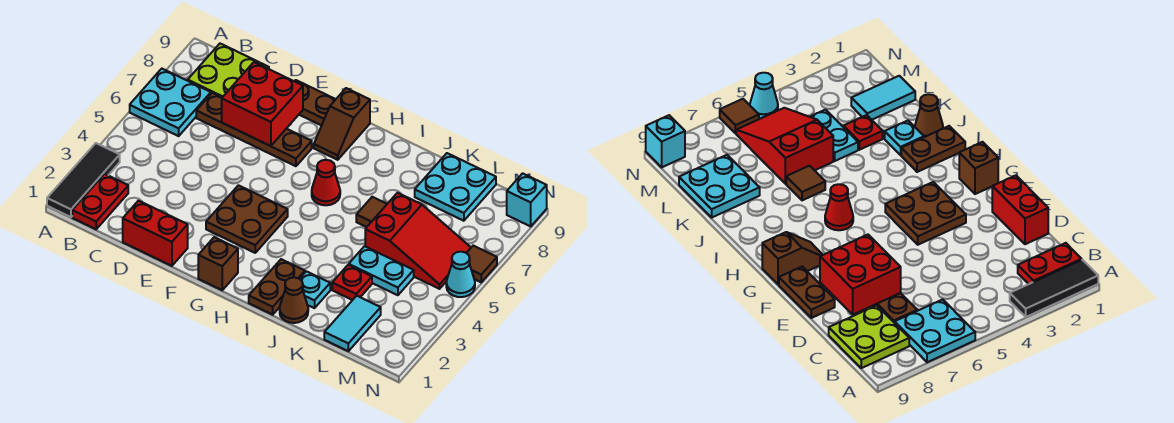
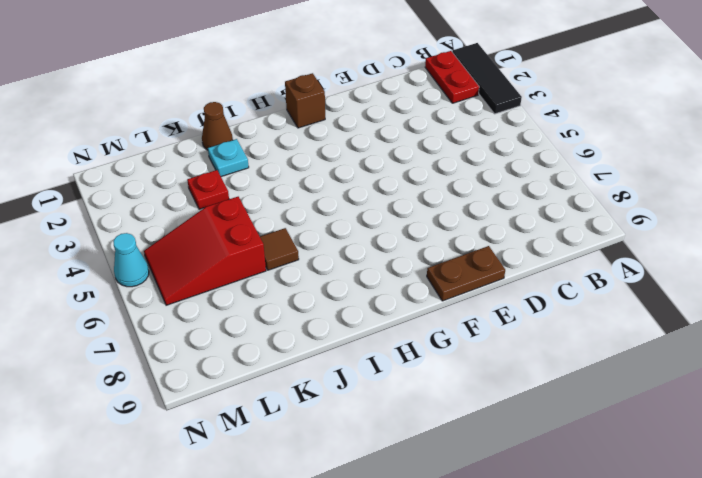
none -> cyan 2x2 plate [130,69,211,136]
none -> lime 2x2 plate [188,44,269,97]
none -> brown 1x4 plate [196,93,312,166]

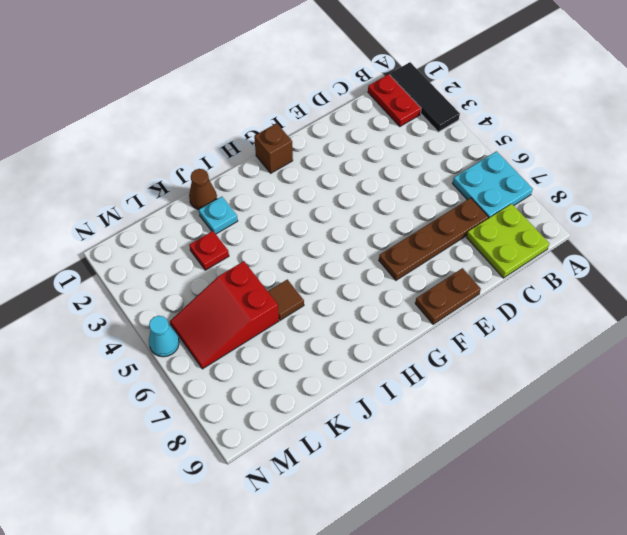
none -> red 1x2 brick [123,201,188,266]
none -> brown 2x2 plate [206,185,288,253]
none -> brown 1x2 slope [314,88,370,160]

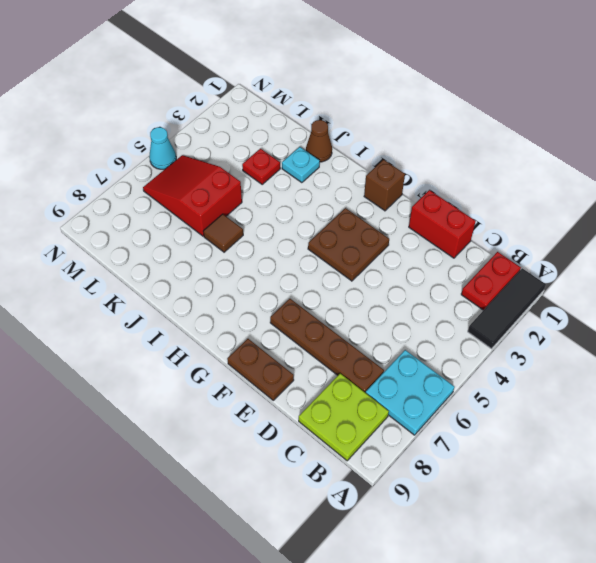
none -> brown 1x2 slope [314,88,370,160]
none -> red 1x1 cone [312,160,340,205]
none -> brown 1x2 plate [249,259,305,315]

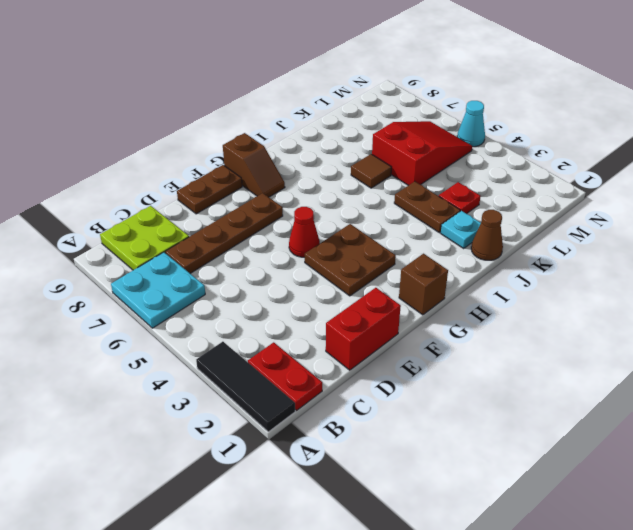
red 1x1 cone [289,207,320,257] -> red 1x1 cone moved to [312,160,340,205]
brown 1x2 plate [394,182,460,233] -> brown 1x2 plate moved to [249,259,305,315]
none -> cyan 1x2 plate [349,246,414,295]
none -> cyan 2x2 plate [415,153,496,221]
none -> cyan 1x2 tile [324,296,381,351]

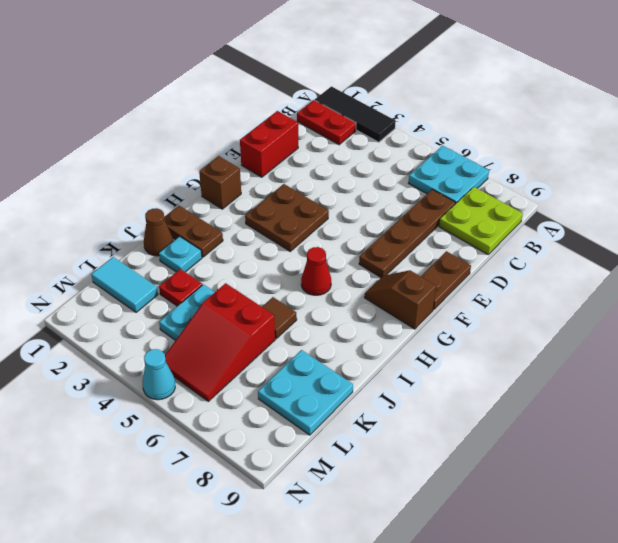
none -> brown 1x1 tile [467,246,497,282]
none -> cyan 1x1 brick [507,173,547,226]
none -> red 2x2 brick [222,62,303,146]

